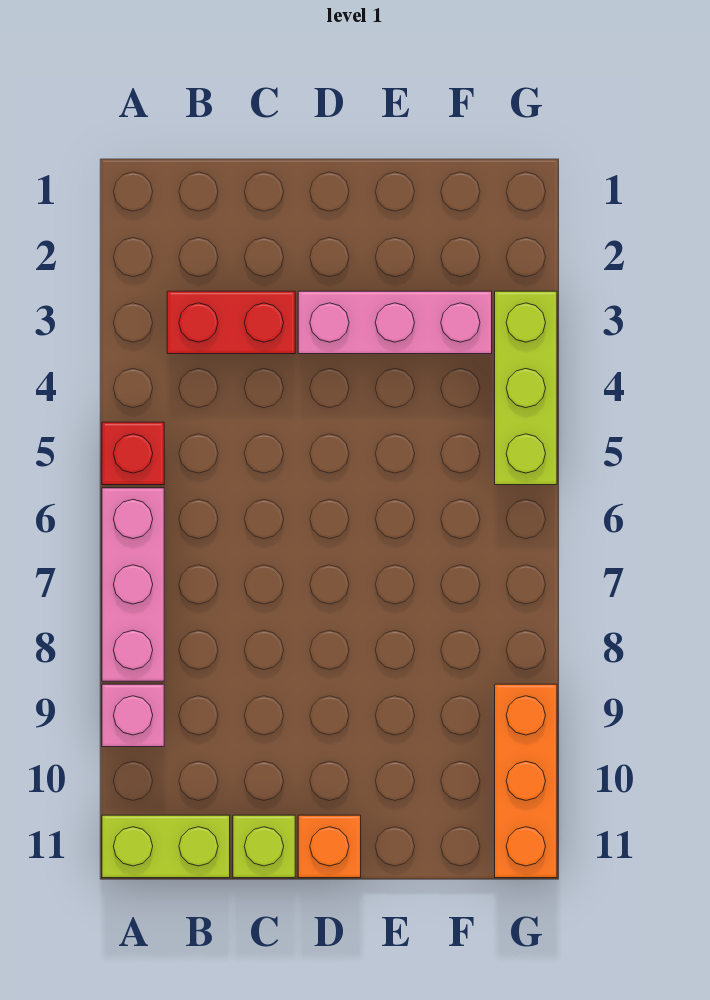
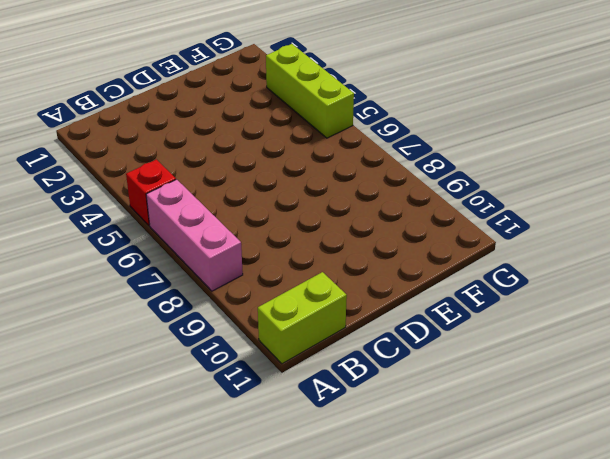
none -> pink 1x1 brick [102,684,164,747]
none -> red 1x2 brick [167,291,295,354]

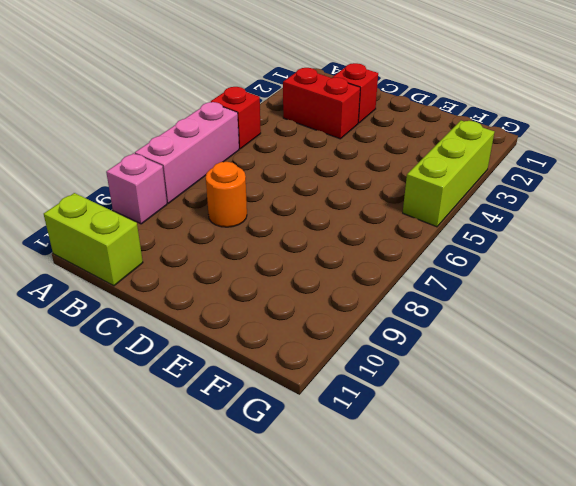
red 1x1 brick [333,63,378,123] -> none
orange 1x1 round brick [206,162,247,227] -> none
none -> lime 1x1 brick [233,815,295,878]
none -> pink 1x3 brick [298,291,492,354]

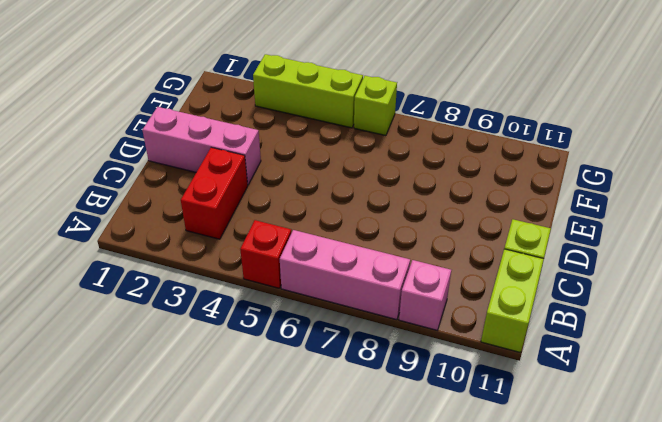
pink 1x3 brick [142,107,261,185] -> pink 1x3 brick turned to [298,291,492,354]
lime 1x1 brick [354,76,397,136] -> none
none -> orange 1x1 brick [298,815,361,878]
none -> orange 1x3 brick [495,684,557,878]

